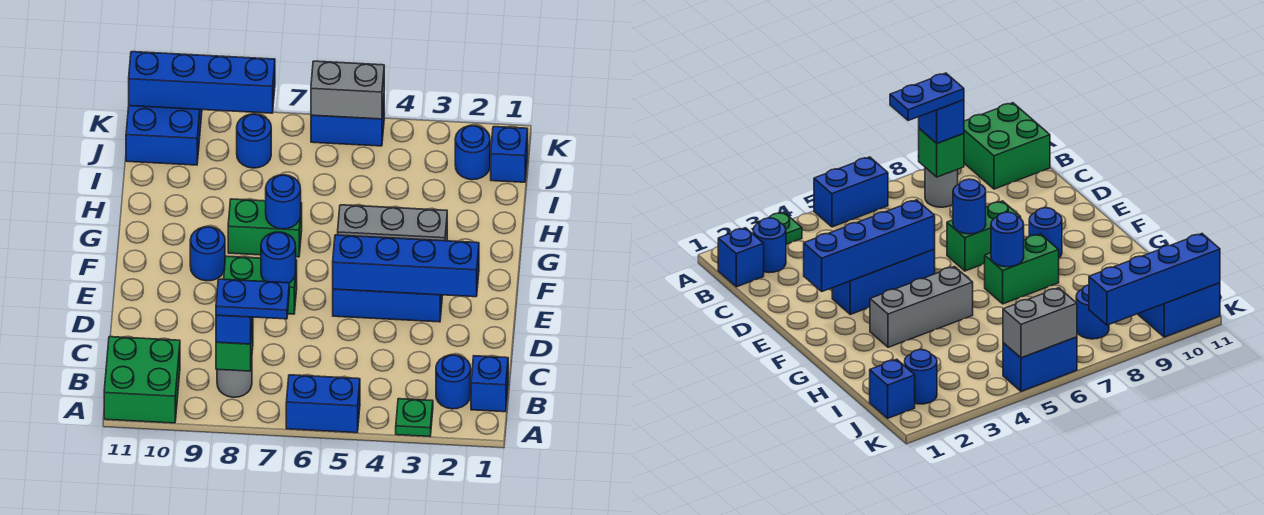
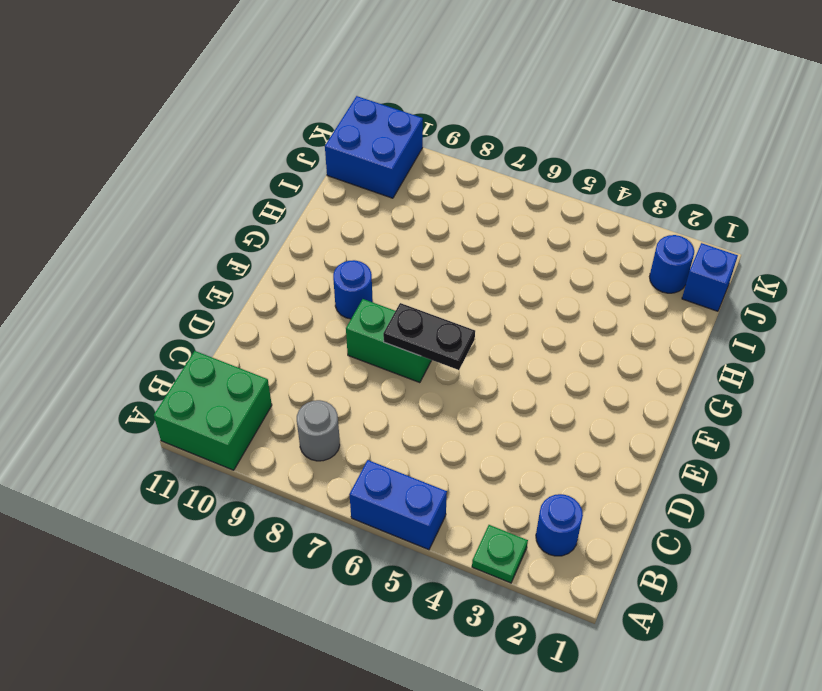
black 1x2 plate [383,303,475,370] -> blue 1x1 round brick [261,232,296,283]
none -> blue 1x1 brick [471,356,508,412]
none -> blue 1x3 brick [333,289,443,322]
none -> grey 1x3 brick [338,205,447,241]

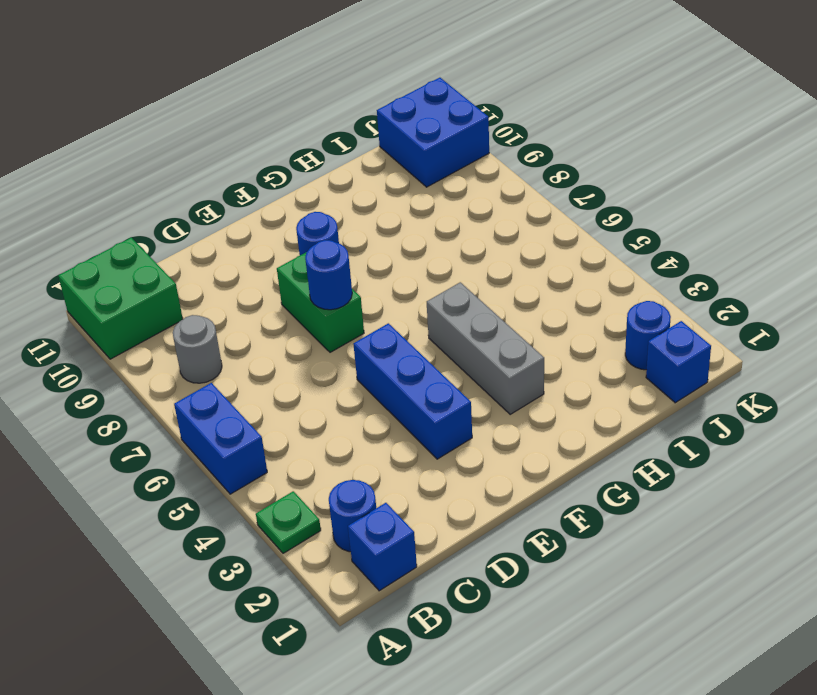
none -> green 1x2 brick [228,199,302,257]
none -> blue 1x1 round brick [237,114,271,168]
none -> blue 1x2 brick [311,101,384,146]

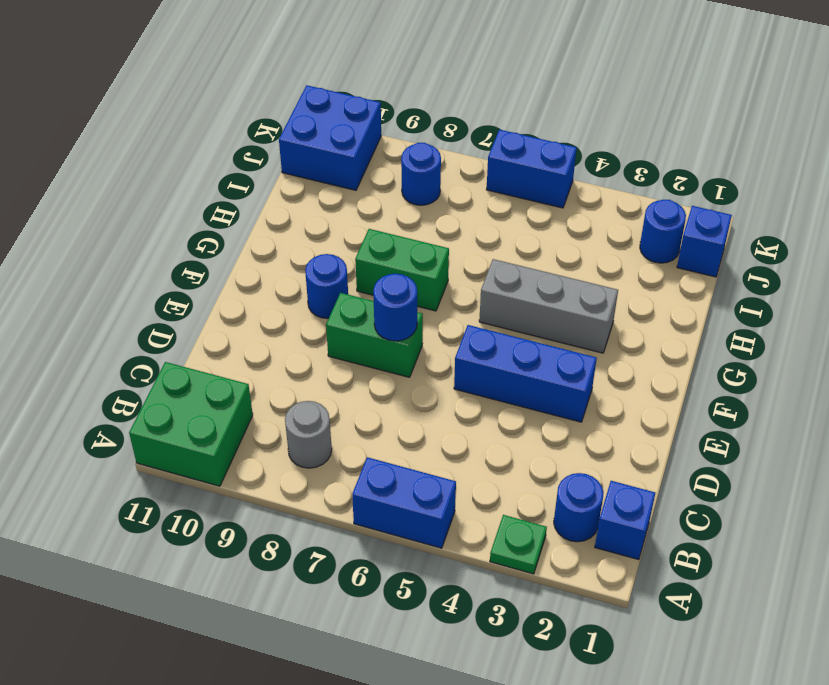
none -> green 1x1 brick [216,323,253,371]
none -> blue 1x4 brick [333,235,479,297]
none -> blue 1x1 round brick [266,175,301,229]

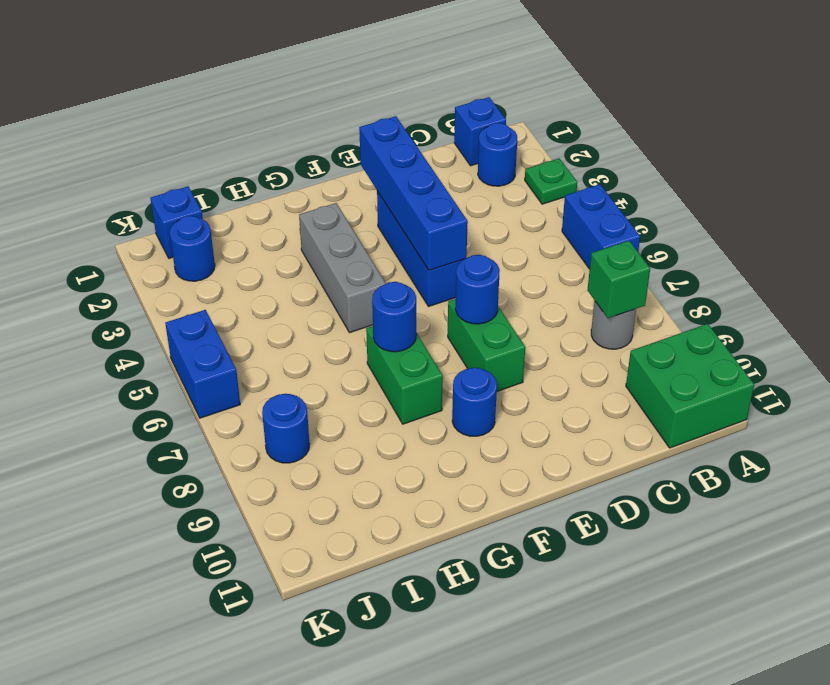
none -> blue 2x2 brick [126,106,202,165]
none -> grey 1x2 brick [311,61,384,119]
none -> blue 1x4 brick [129,52,275,113]

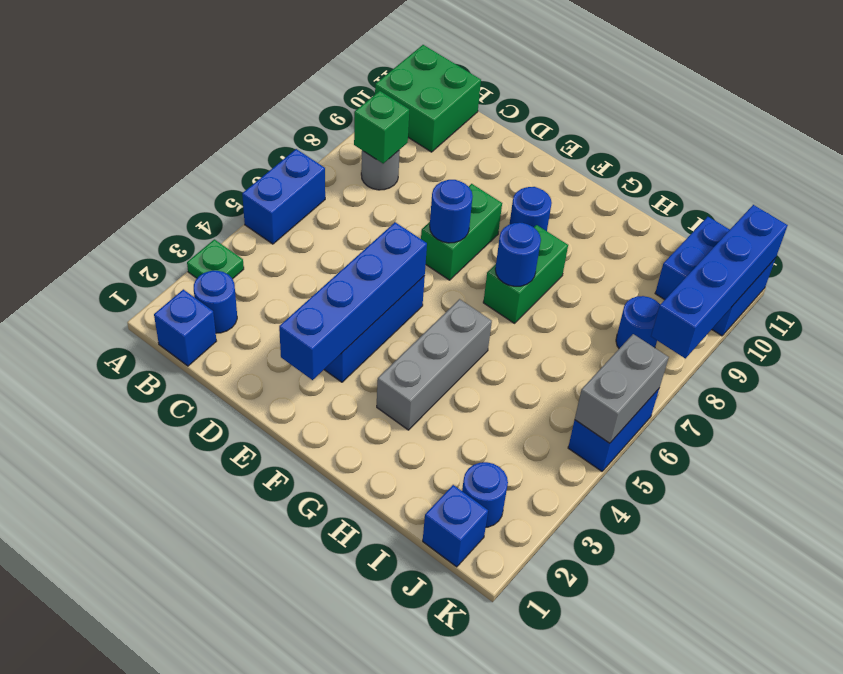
none -> blue 1x1 brick [216,315,253,344]
none -> blue 1x2 plate [216,279,289,319]

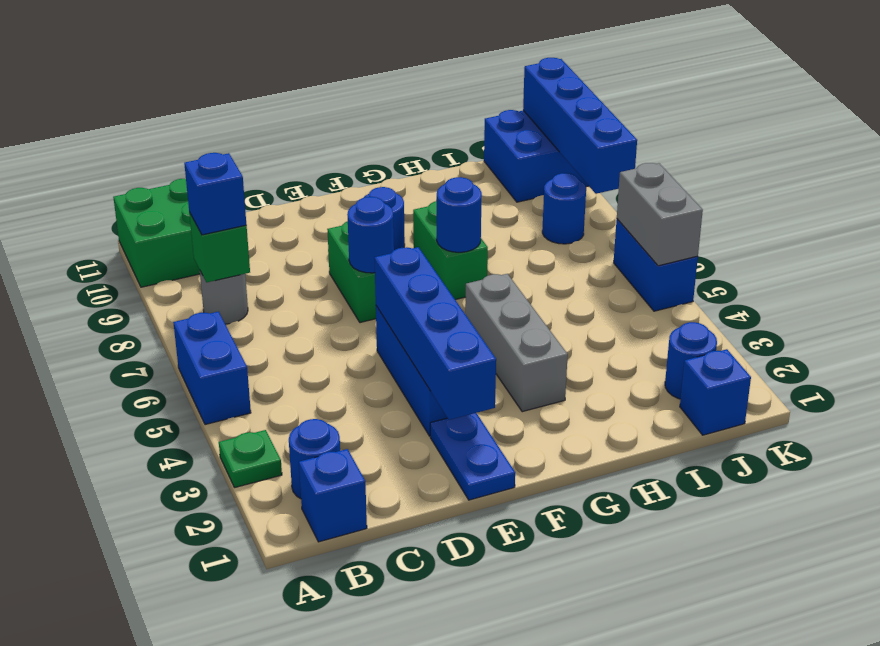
blue 1x2 plate [430,413,515,500] -> blue 1x2 plate moved to [216,279,289,319]

